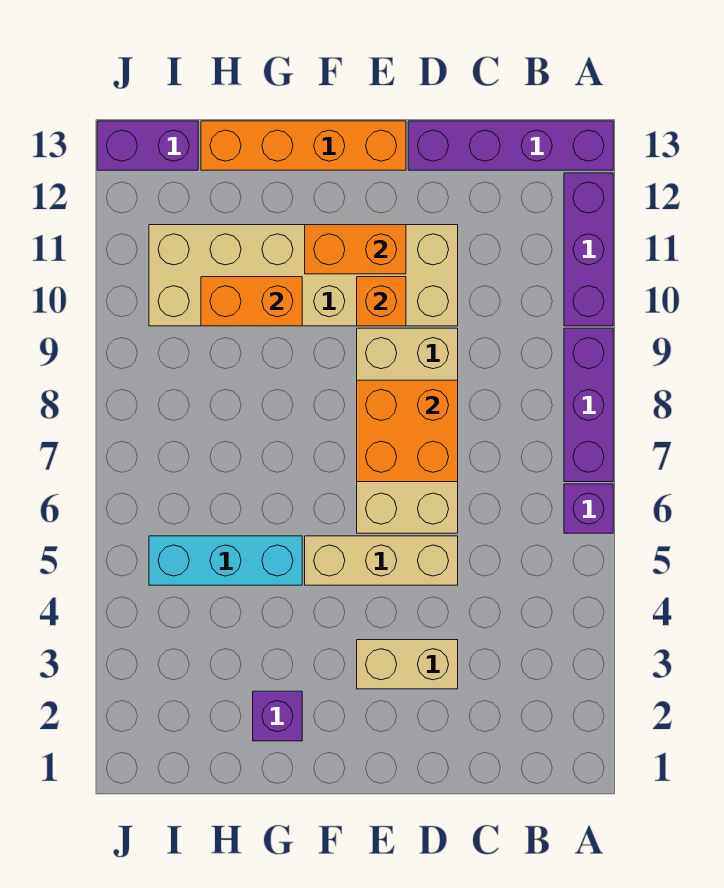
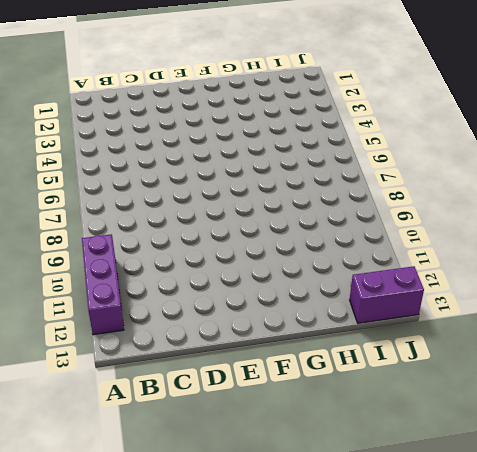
none -> purple 1x1 brick [564,484,613,533]
none -> purple 1x3 brick [564,328,613,482]
none -> purple 1x4 brick [408,121,613,170]

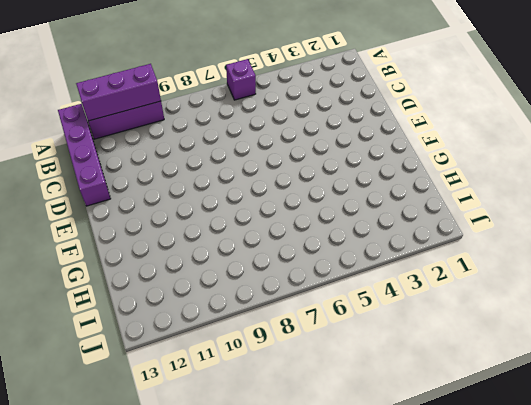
purple 1x3 brick [76,64,161,121] -> purple 1x3 brick moved to [564,328,613,482]
none -> tan 1x2 brick [357,640,458,689]
none -> tan 1x3 brick [305,536,458,585]
none -> tan 2x4 brick [357,328,458,533]

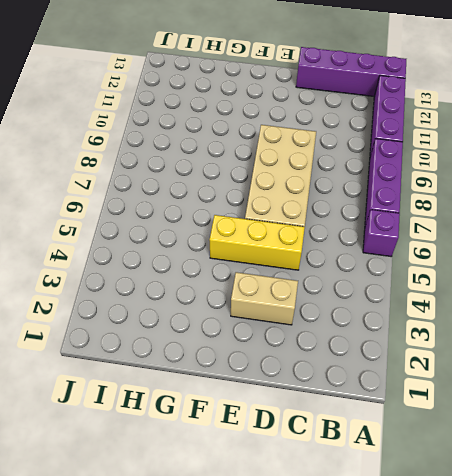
yellow 1x3 brick [209,215,305,270] -> tan 1x3 brick [305,536,458,585]
none -> tan 2x6 brick [149,225,458,326]
none -> orange 1x4 brick [201,121,406,170]
none -> purple 1x1 brick [253,691,302,741]

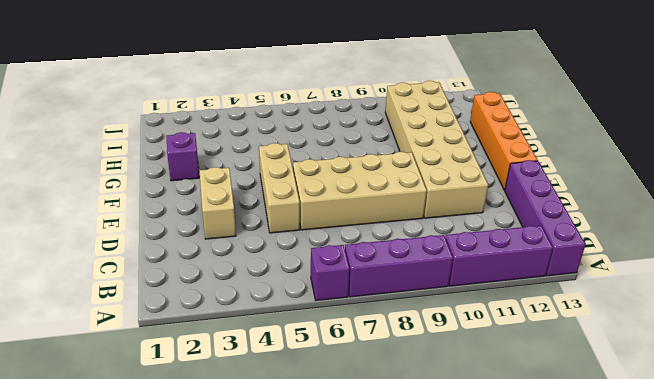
none -> cyan 1x3 brick [149,536,302,585]
none -> purple 1x2 brick [97,121,198,170]
none -> orange 2x2 brick [357,380,458,482]

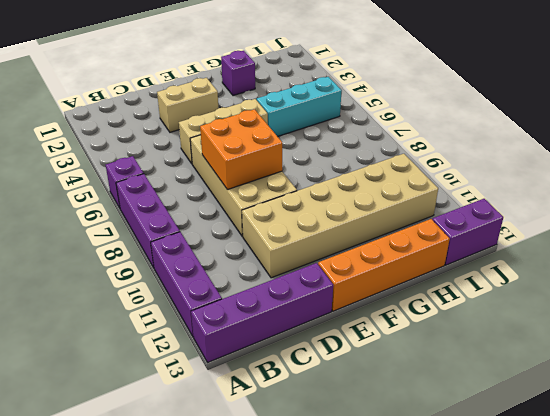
none -> orange 1x1 brick [357,277,406,326]
none -> orange 1x2 brick [305,225,406,274]
none -> orange 1x2 brick [201,277,302,326]

